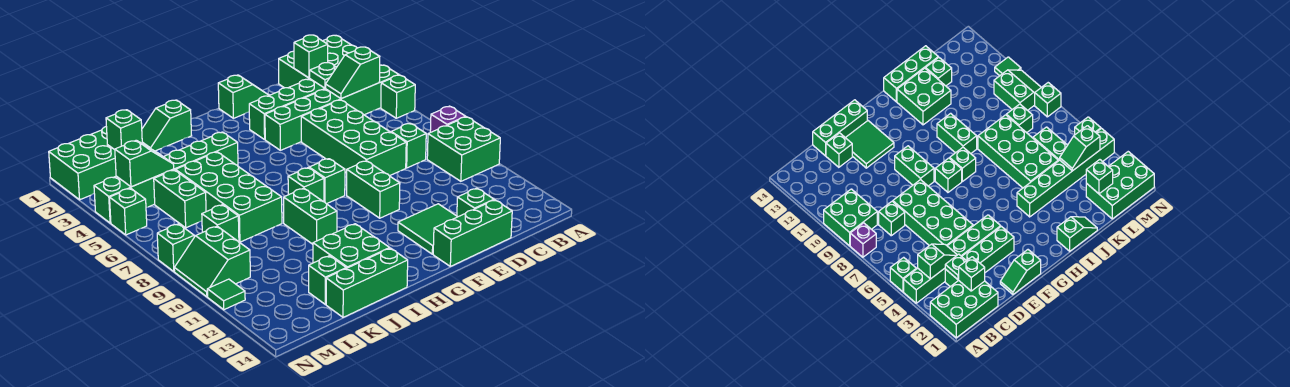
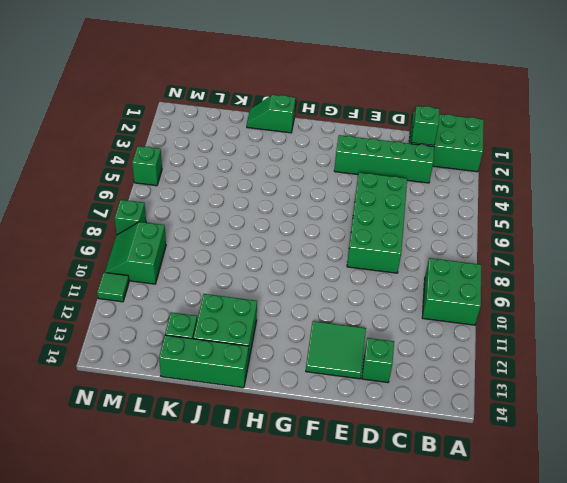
none -> green 1x6 brick [265,65,399,150]
none -> green 1x1 brick [381,75,415,118]
none -> purple 1x1 brick [430,106,466,132]
none -> green 1x1 brick [391,123,426,168]

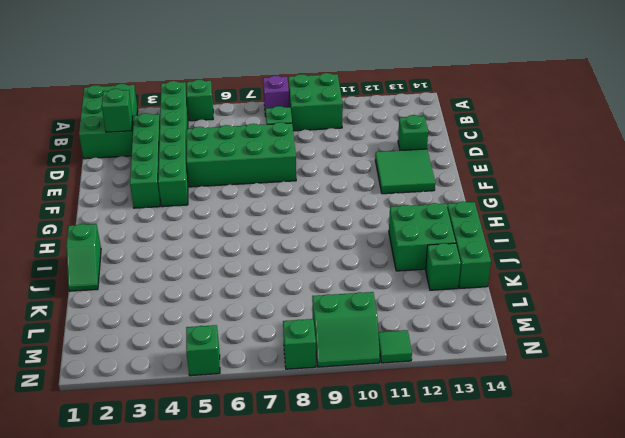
none -> green 1x3 brick [433,200,512,266]
none -> green 1x2 slope [218,75,269,118]
none -> green 1x2 brick [347,161,400,218]
none -> green 1x1 brick [309,159,345,204]

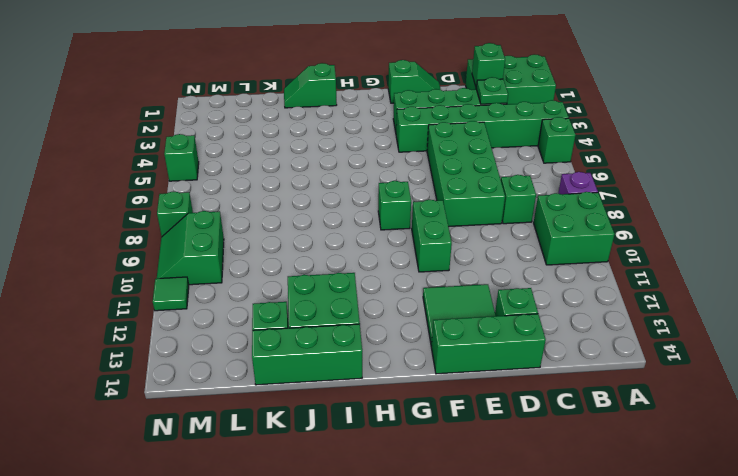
none -> green 1x1 brick [288,168,324,202]
none -> green 1x6 brick [94,132,238,223]
none -> green 1x2 brick [284,188,337,244]
none -> green 2x4 brick [175,152,282,242]

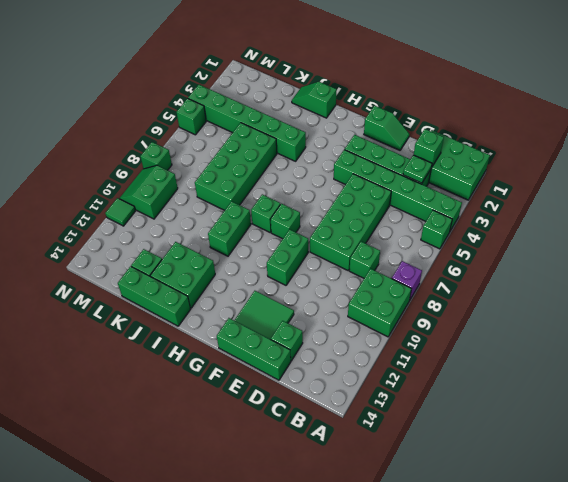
none -> green 2x3 brick [49,127,116,200]
none -> green 1x2 brick [154,170,206,228]
none -> green 1x1 brick [202,205,239,242]
none -> green 1x2 slope [326,47,380,99]

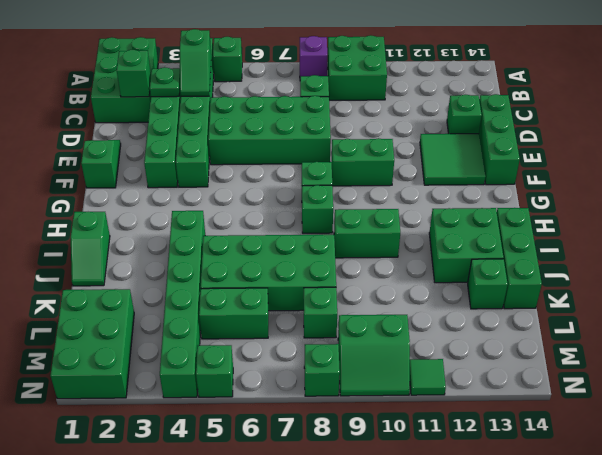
none -> green 1x1 brick [106,110,142,150]
none -> green 1x2 slope [115,140,174,187]

